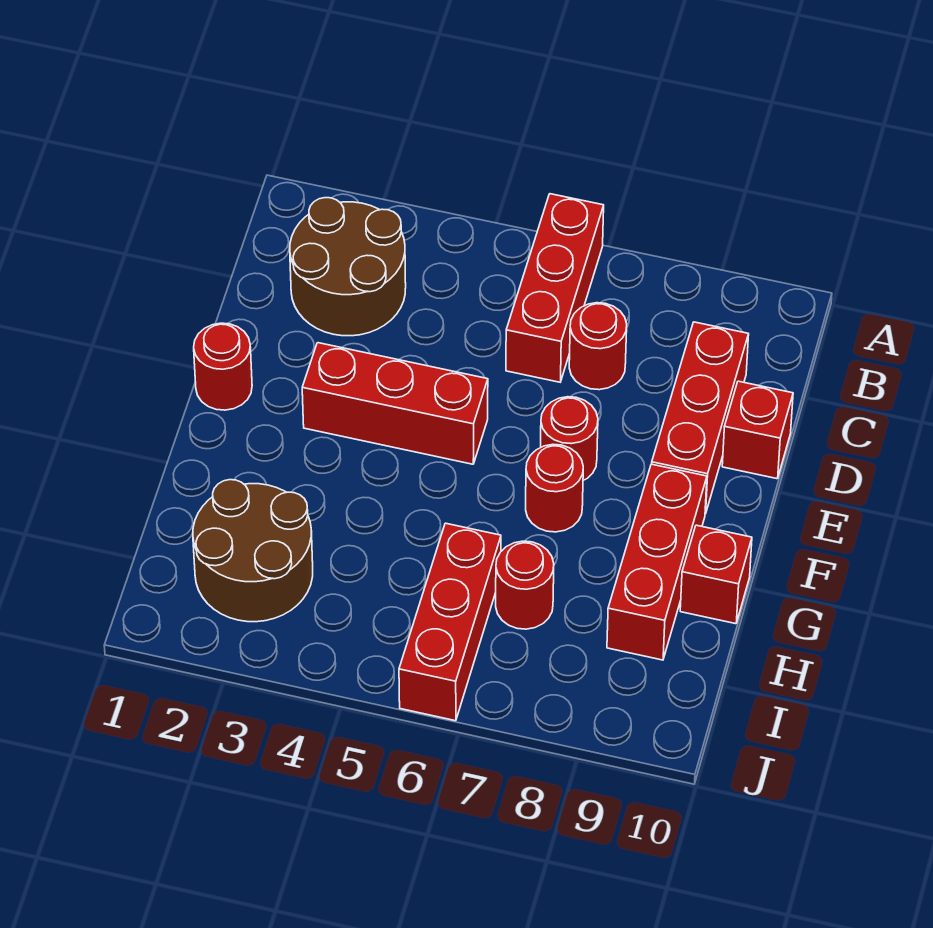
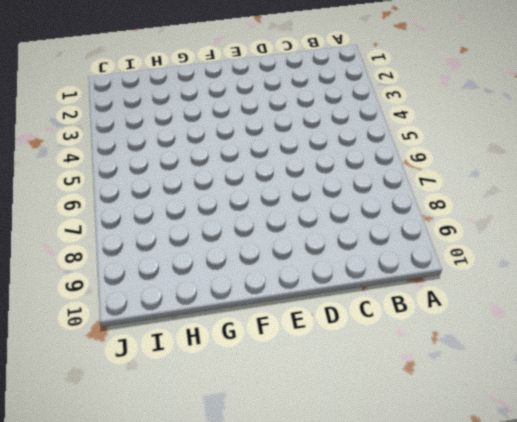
none -> red 1x3 brick [506,194,604,382]
none -> brown 2x2 round brick [290,198,406,336]
none -> red 1x1 round brick [569,303,627,390]

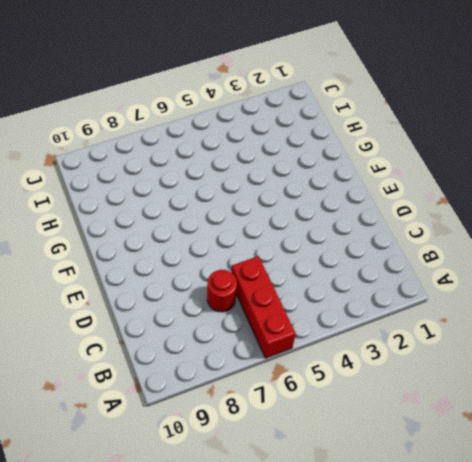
none -> brown 2x2 round brick [290,198,406,336]
none -> red 1x3 brick [652,322,749,514]
none -> red 1x1 brick [722,381,793,479]

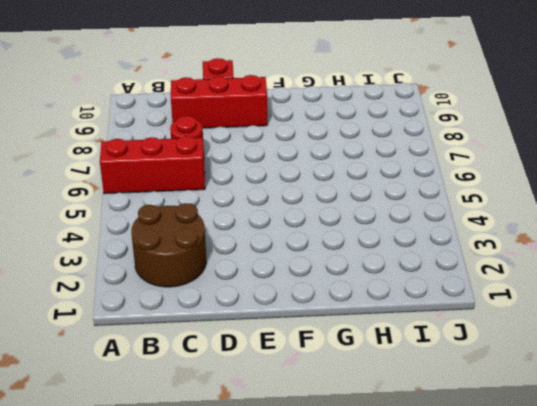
none -> red 1x1 round brick [194,323,252,410]
none -> red 1x3 brick [302,343,488,464]
none -> red 1x1 round brick [541,397,598,480]

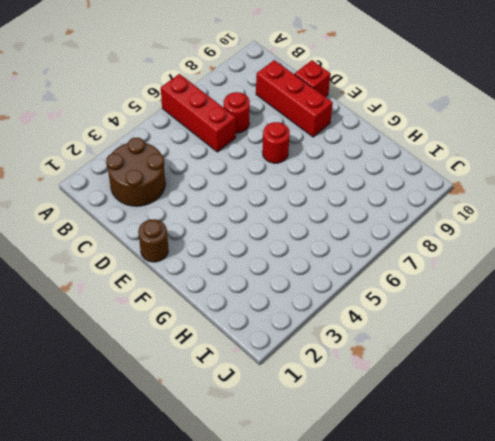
brown 1x1 round brick [138,219,168,262] -> red 1x1 round brick [194,323,252,410]
none -> red 1x3 brick [302,343,488,464]
none -> red 1x1 round brick [526,444,583,532]
none -> red 1x3 brick [607,464,707,660]

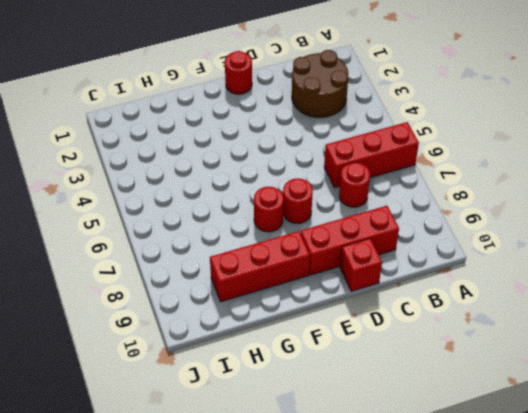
none -> red 1x3 brick [302,343,488,464]
none -> red 1x1 brick [680,525,752,624]
none -> brown 2x2 round brick [193,480,313,622]

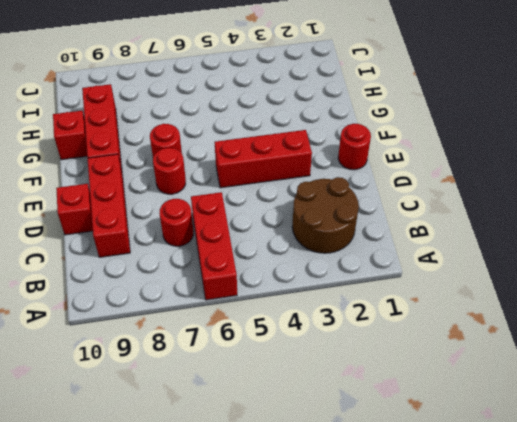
none -> brown 2x2 round brick [193,480,313,622]
none -> red 1x3 brick [399,523,501,721]
none -> red 1x1 round brick [496,541,554,629]

